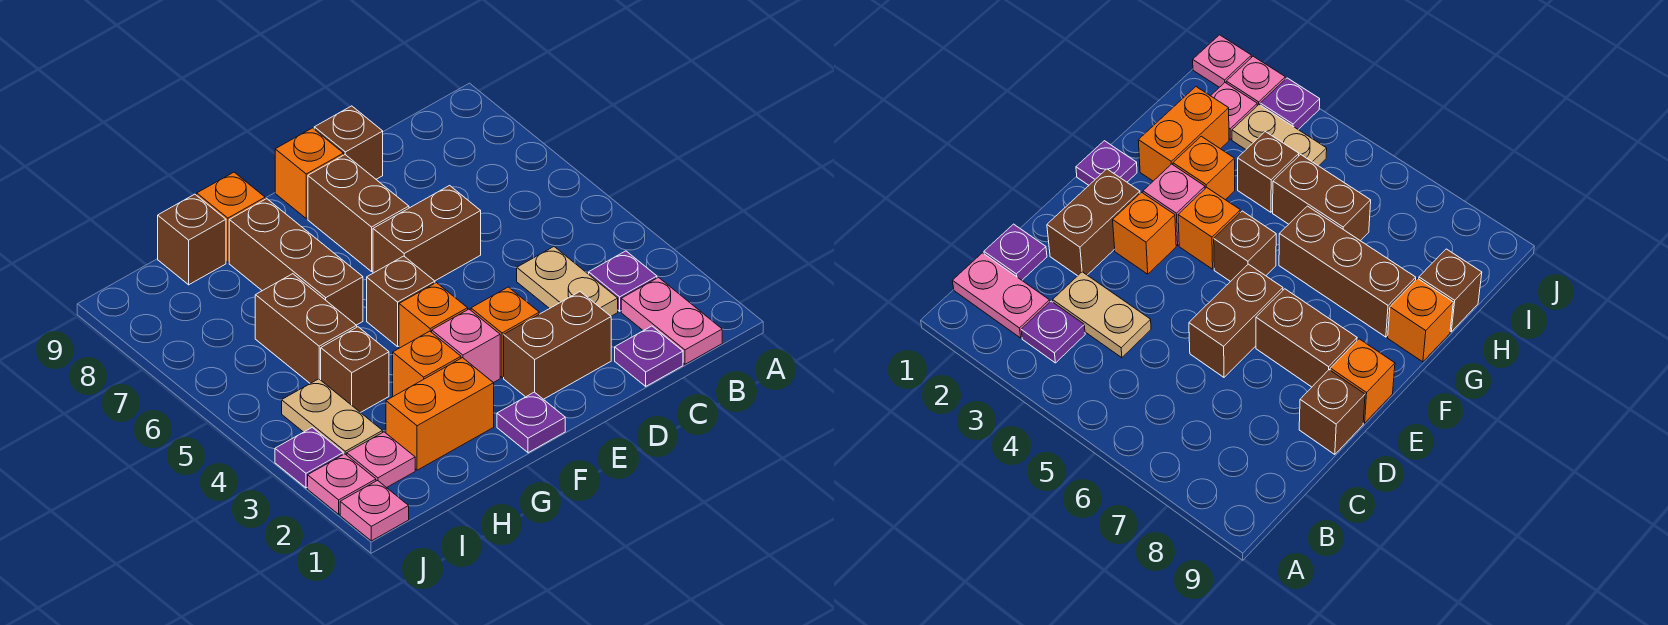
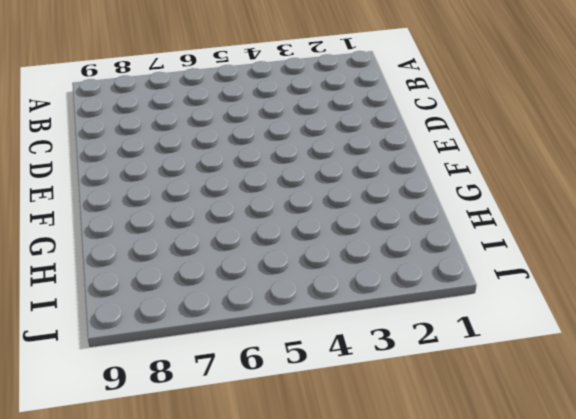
none -> pink 1x2 plate [621,278,722,364]
none -> purple 1x1 plate [589,251,657,311]
none -> purple 1x1 plate [615,326,683,386]

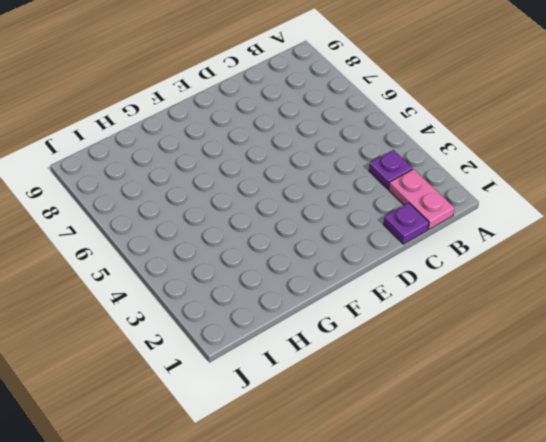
none -> tan 1x2 plate [517,247,618,316]
none -> brown 1x2 brick [504,292,611,399]
none -> brown 1x2 brick [373,186,481,281]

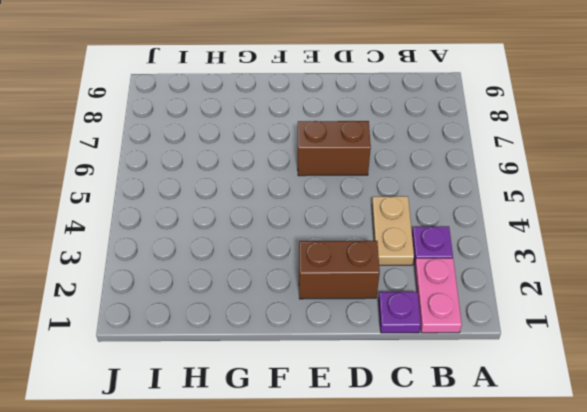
none -> brown 1x1 brick [314,106,383,179]
none -> orange 1x1 brick [471,287,539,378]
none -> brown 1x2 brick [308,155,409,271]

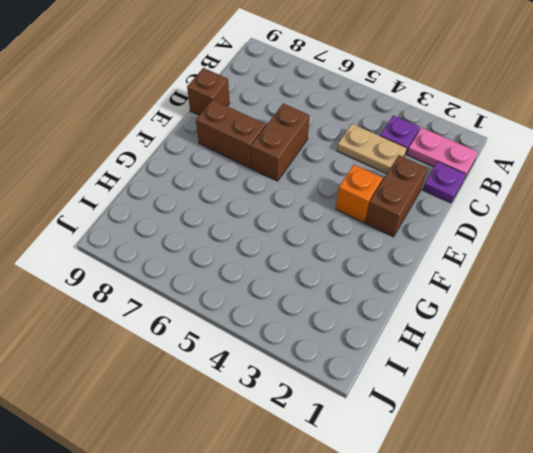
none -> orange 1x1 brick [275,128,344,218]
none -> purple 1x1 plate [497,392,565,453]
none -> pink 1x1 brick [432,309,500,383]

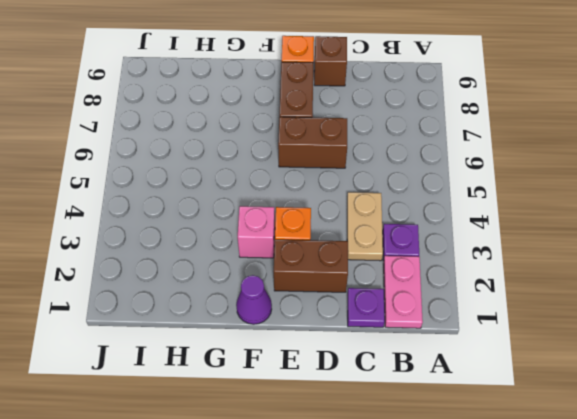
purple 1x1 cone [236,275,272,324] -> purple 1x1 plate [497,392,565,453]
none -> orange 1x1 brick [399,283,468,348]
none -> brown 1x1 brick [367,256,435,347]
none -> orange 1x2 brick [386,358,494,470]

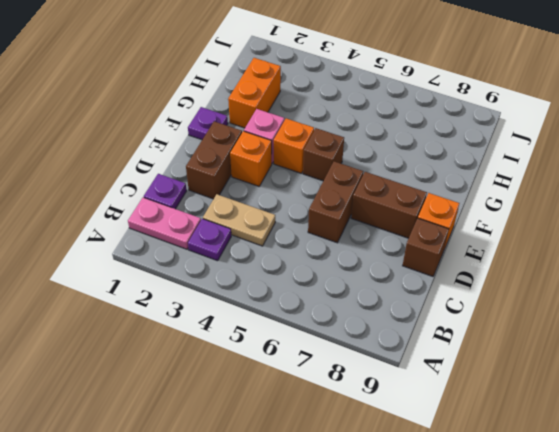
none -> orange 1x1 brick [393,331,461,396]
none -> brown 1x3 brick [229,199,363,325]
none -> orange 1x1 brick [197,172,265,263]

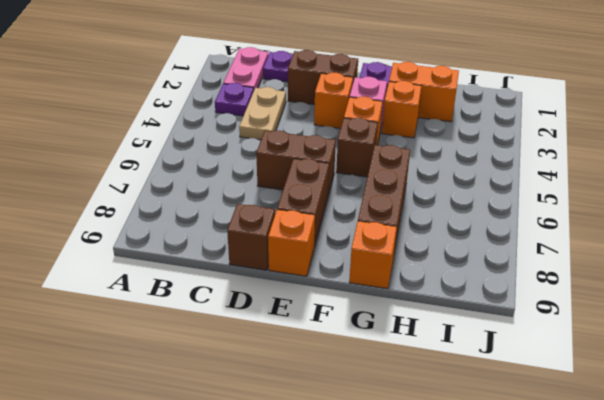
none -> brown 1x1 brick [321,327,389,413]
none -> brown 1x2 brick [255,274,357,383]
none -> brown 1x1 brick [158,194,226,285]

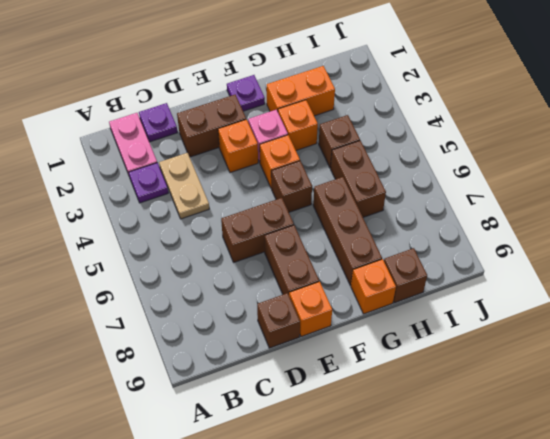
none -> pink 1x1 plate [347,432,415,488]
none -> tan 1x2 plate [282,379,383,455]
none -> pink 1x1 plate [340,481,409,541]

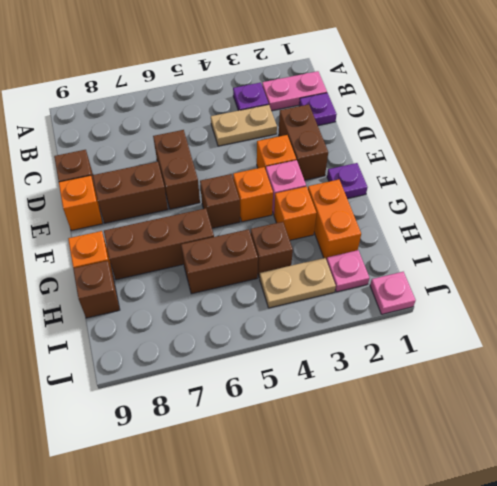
none -> pink 1x1 plate [308,454,376,514]
none -> purple 1x1 plate [275,427,343,488]

